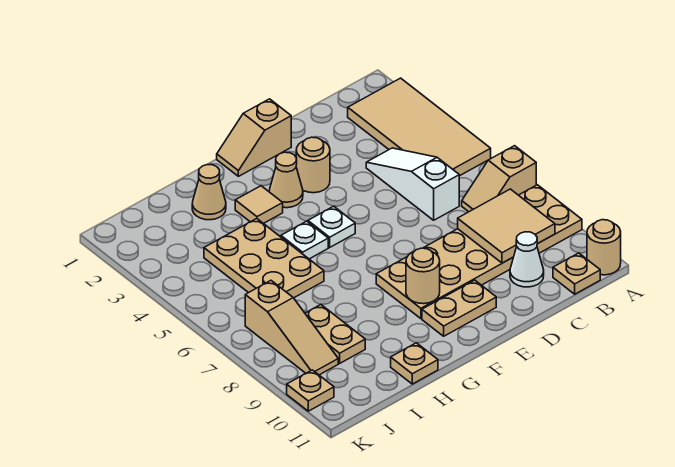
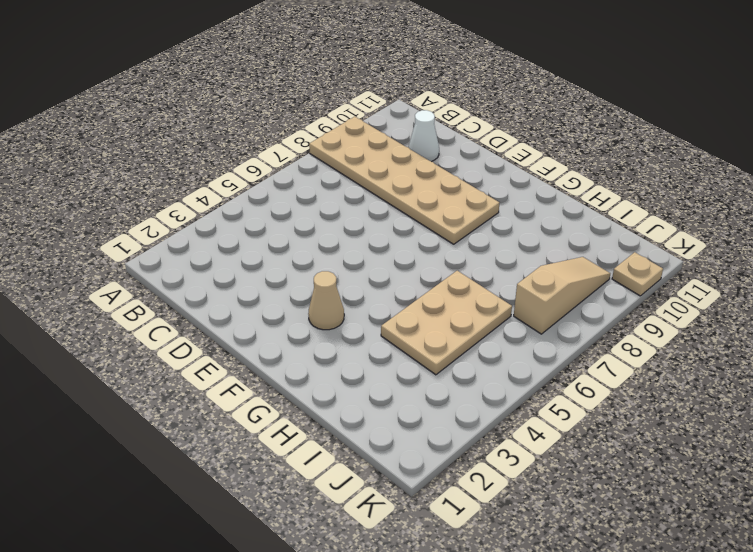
none -> tan 2x4 tile [348,78,491,176]
none -> tan 1x2 slope [462,146,536,212]
none -> tan 1x1 round brick [587,220,621,275]

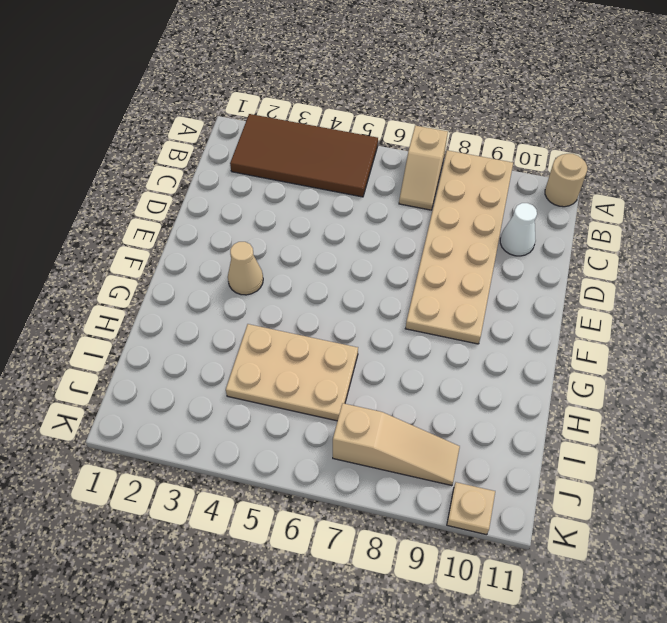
brown 2x4 tile [230,114,378,197] -> tan 2x4 tile [348,78,491,176]
none -> tan 1x1 plate [553,253,600,294]
none -> white 1x3 slope [366,148,459,220]
none -> tan 1x2 slope [217,99,291,176]

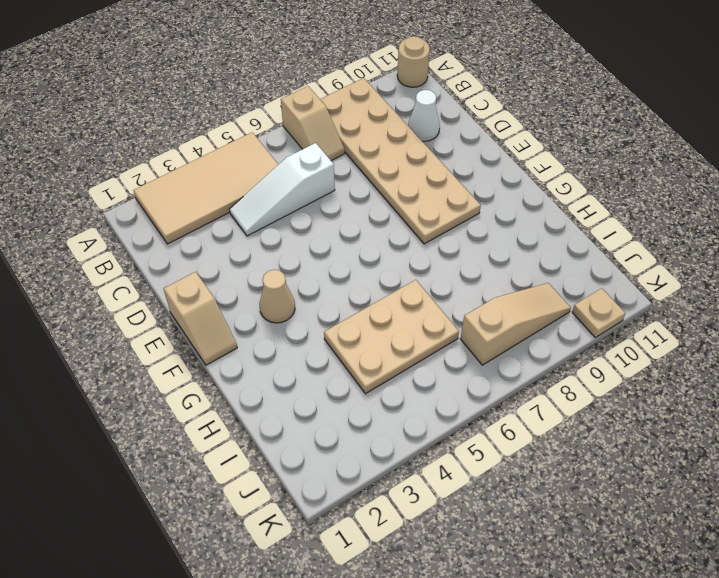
none -> tan 1x1 plate [553,253,600,294]
none -> tan 1x1 round brick [296,137,330,193]
none -> tan 1x2 plate [422,280,496,336]

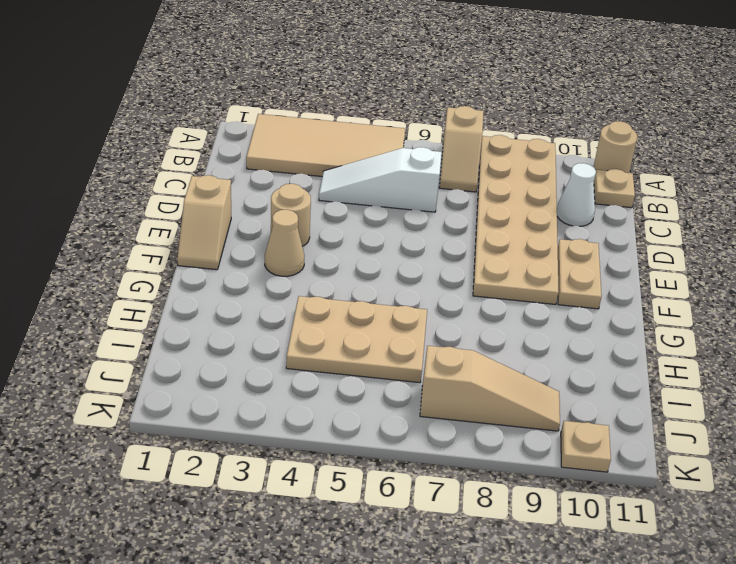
none -> white 1x1 plate [308,206,355,247]
none -> tan 1x1 tile [235,186,283,224]
none -> white 1x1 plate [281,221,328,259]

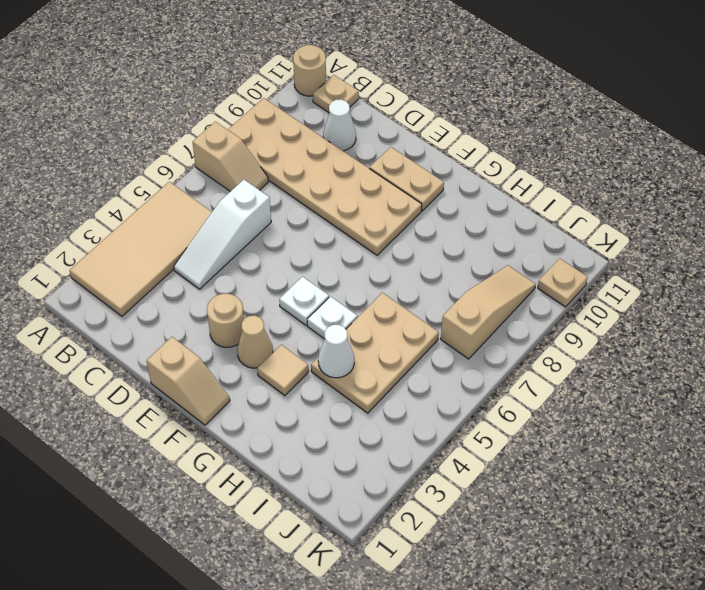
white 1x1 cone [318,325,354,378] -> none
none -> tan 1x1 cone [192,165,226,220]
none -> tan 1x1 plate [391,343,438,384]
none -> tan 1x2 plate [305,304,365,363]

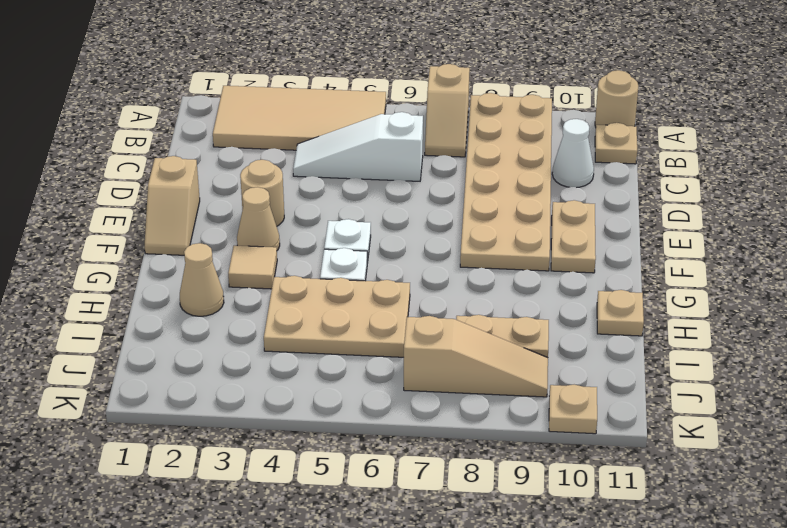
none -> tan 2x2 tile [458,189,555,263]
none -> tan 1x1 round brick [406,248,440,304]

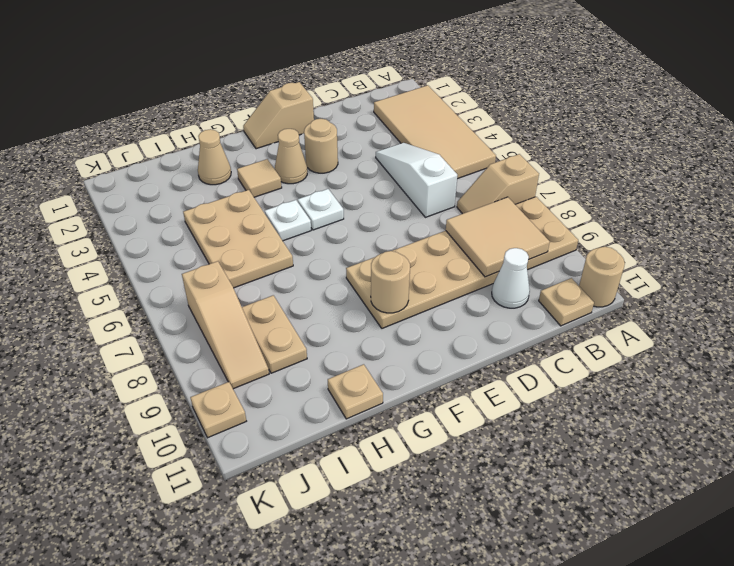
none -> tan 1x2 plate [422,280,496,336]

